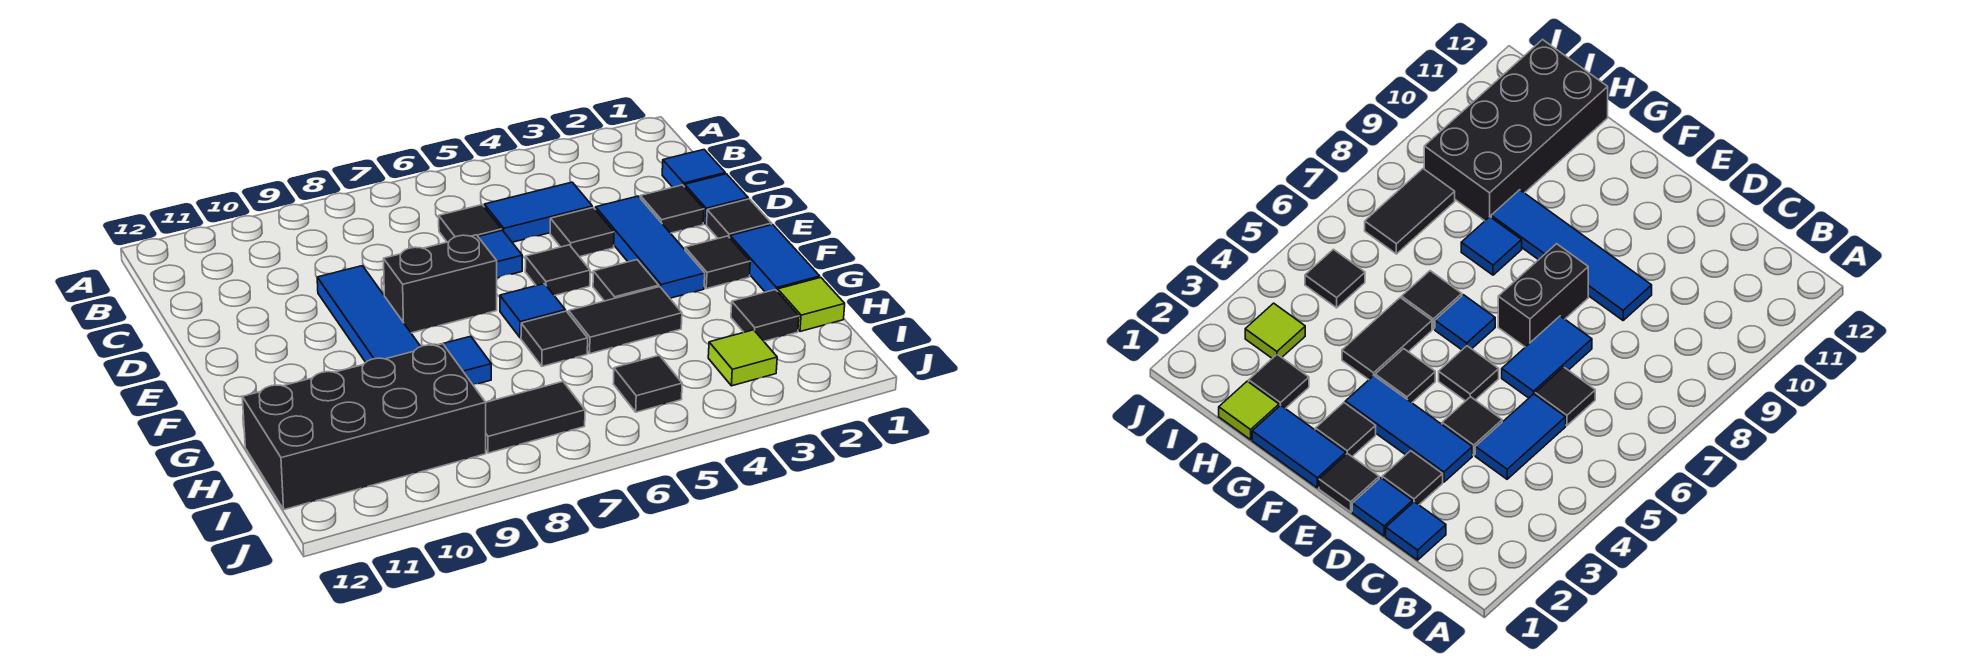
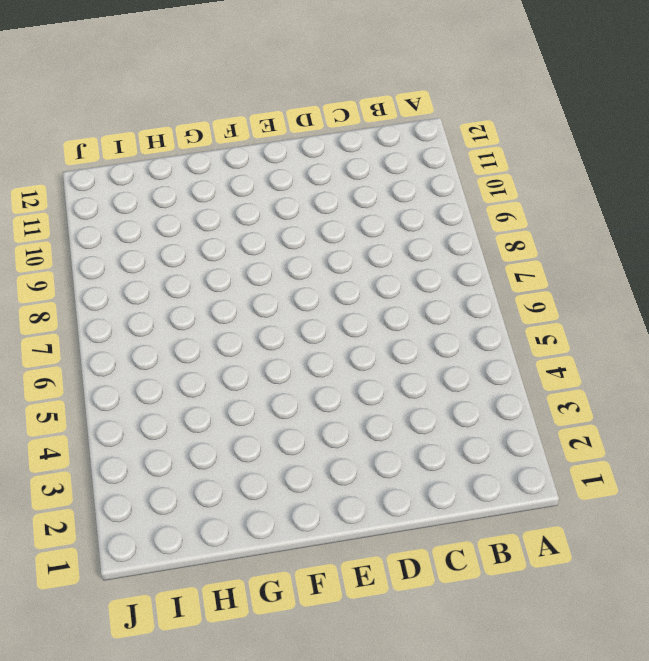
none -> blue 1x1 tile [662,150,725,187]
none -> blue 1x2 tile [484,182,592,242]
none -> black 1x1 tile [439,205,502,242]

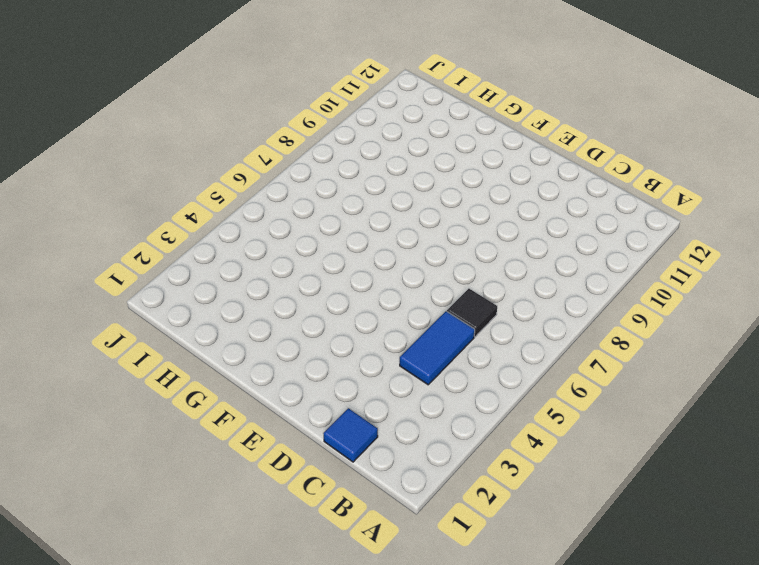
none -> blue 1x1 tile [685,174,748,224]
none -> black 1x1 tile [640,185,704,233]
none -> blue 1x3 tile [596,196,705,298]

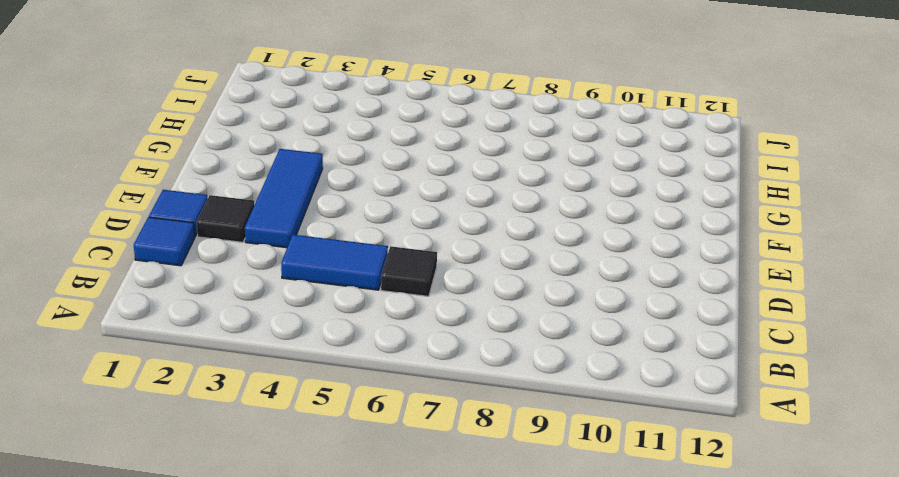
none -> black 1x1 tile [550,207,614,257]
none -> blue 1x2 tile [478,230,522,278]
none -> blue 1x4 tile [317,266,421,362]

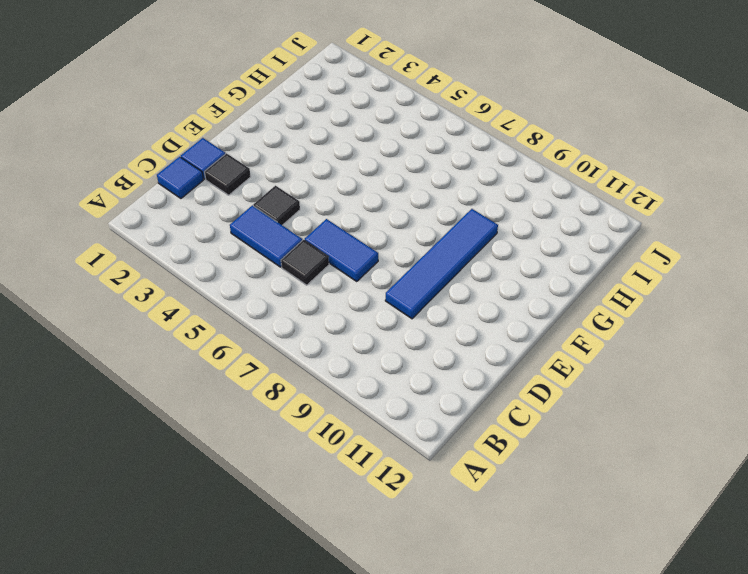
none -> blue 1x3 tile [596,196,705,298]
none -> black 1x1 tile [706,199,772,238]
none -> black 1x1 tile [525,245,590,296]

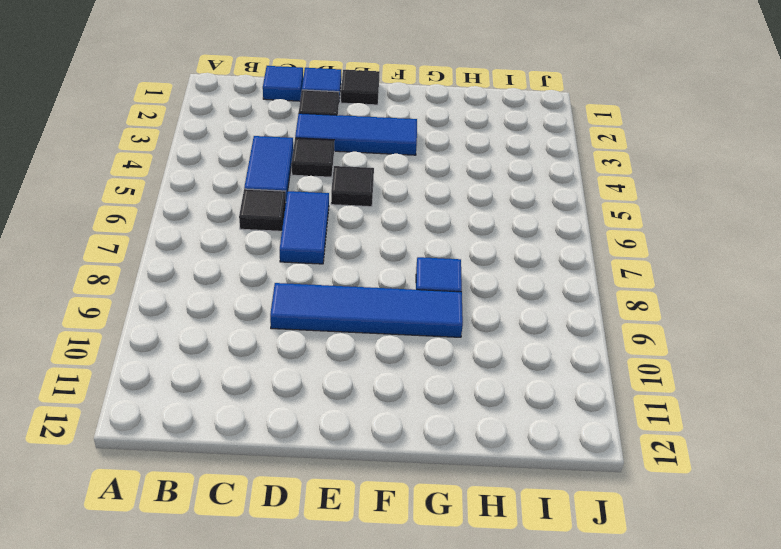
none -> black 1x2 brick [384,235,497,333]
none -> blue 1x2 tile [730,225,820,292]
none -> black 1x1 tile [685,236,750,289]

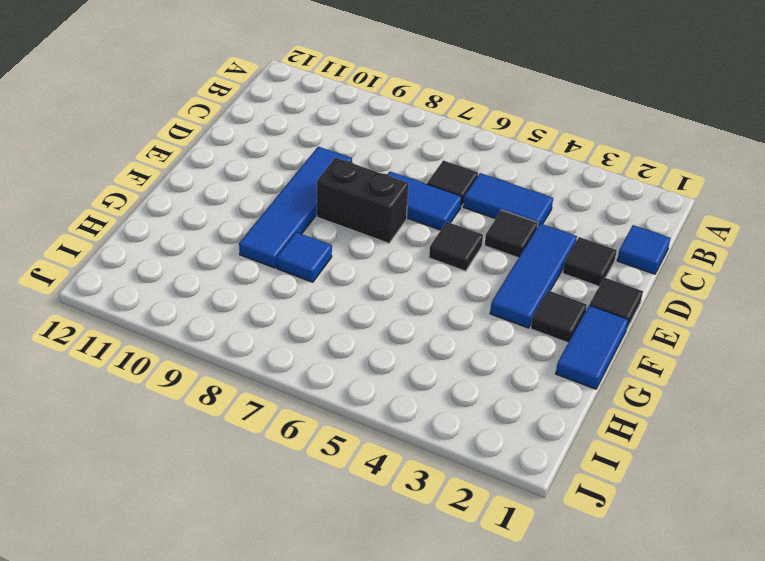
none -> blue 1x1 tile [685,174,748,224]
none -> black 1x1 tile [593,260,659,301]
none -> blue 1x1 tile [500,284,565,338]

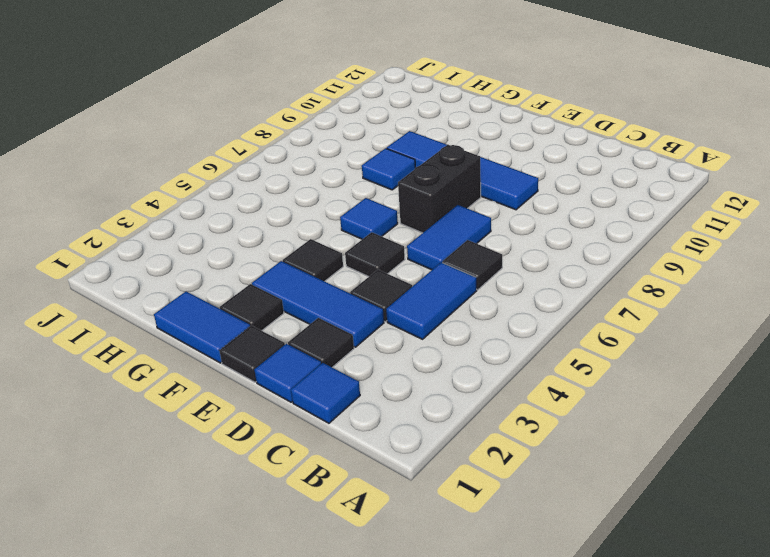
none -> black 1x2 tile [569,287,682,354]
none -> black 1x1 tile [521,311,588,366]
none -> lime 1x1 tile [778,278,845,332]

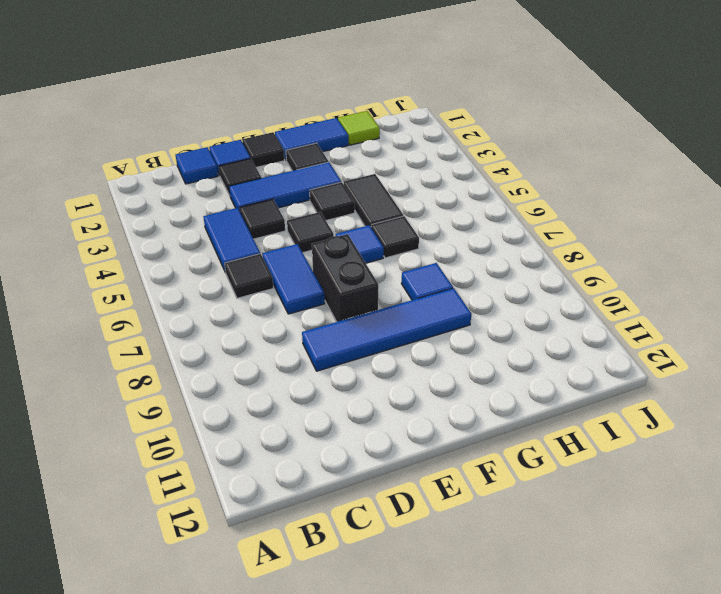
none -> black 1x1 tile [731,290,799,341]
none -> black 2x4 brick [242,344,486,510]
none -> lime 1x1 tile [708,330,777,386]

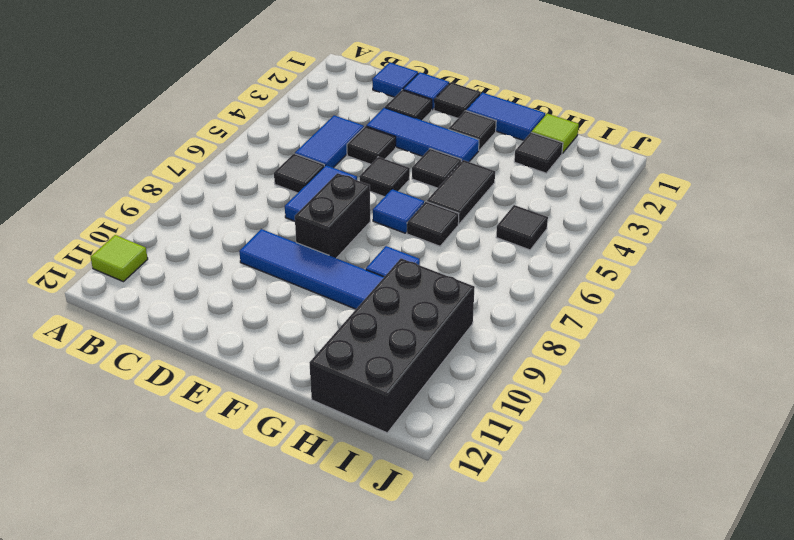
lime 1x1 tile [91,235,148,282] -> lime 1x1 tile moved to [708,330,777,386]
none -> black 1x2 tile [486,382,585,453]

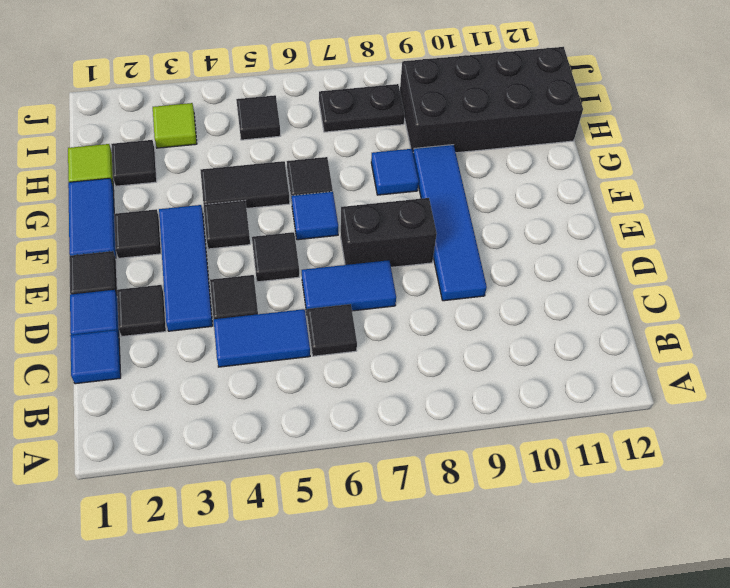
black 1x2 plate [319,84,405,132] -> black 1x2 tile [486,382,585,453]

